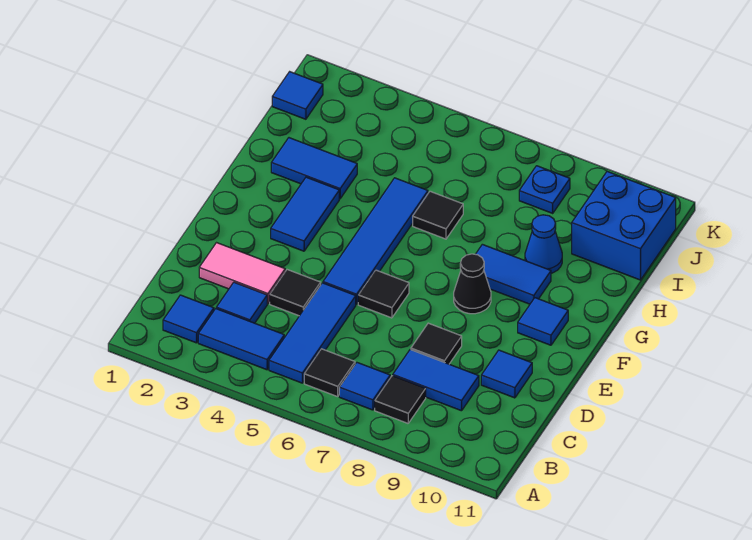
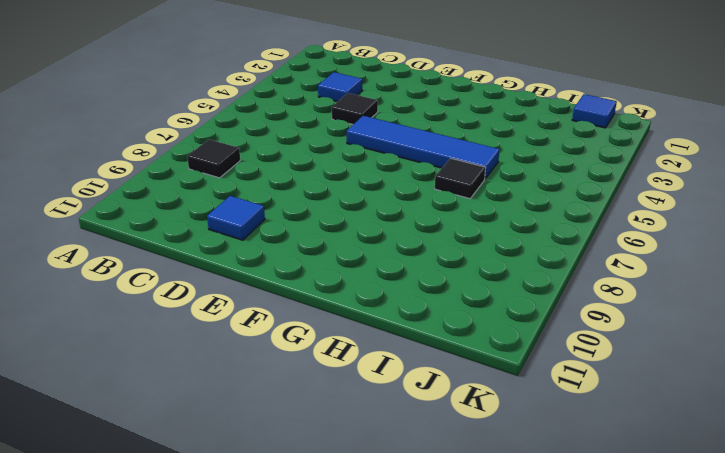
none -> blue 1x1 tile [163,295,214,343]
none -> blue 1x2 tile [198,309,284,370]
none -> blue 1x3 tile [269,283,356,383]

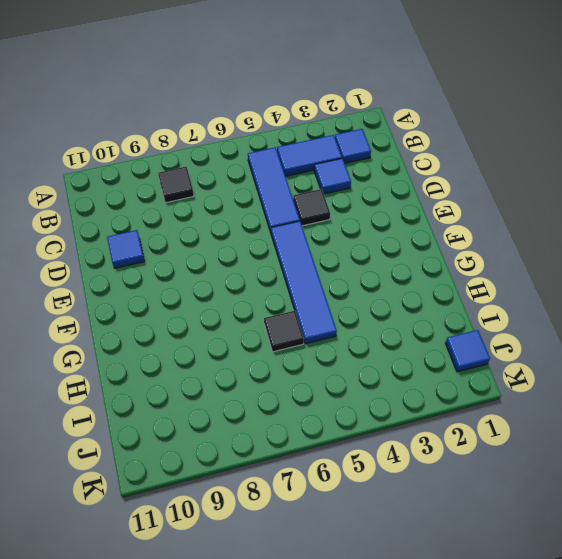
none -> black 1x1 tile [304,349,355,397]
none -> blue 1x1 tile [339,363,390,410]
none -> blue 1x2 tile [393,350,479,411]

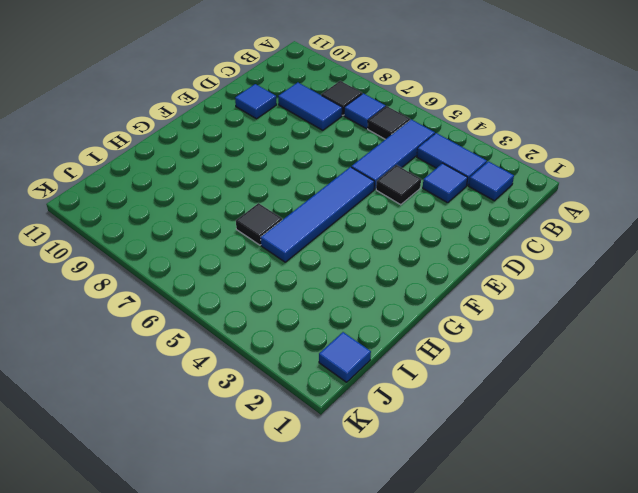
none -> pink 1x2 tile [199,243,285,304]
none -> black 1x1 tile [411,323,462,364]
none -> black 1x1 tile [358,270,409,318]

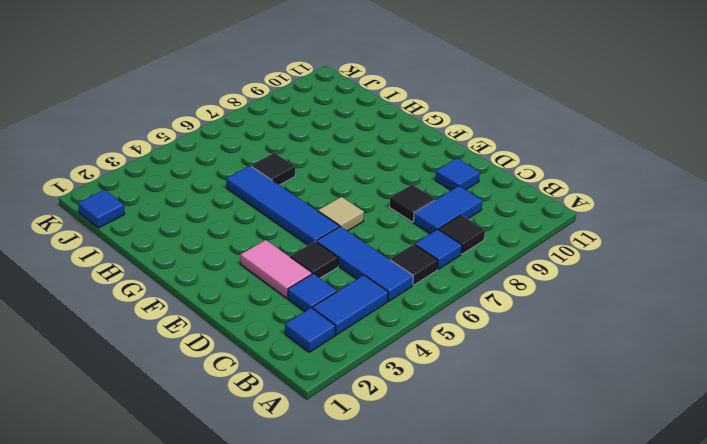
pink 1x2 tile [241,240,312,298] -> pink 1x2 tile turned to [199,243,285,304]
tan 1x1 tile [318,197,364,231] -> black 1x1 tile [358,270,409,318]
none -> blue 1x2 tile [271,177,339,251]
none -> black 1x1 cone [454,254,491,314]
none -> blue 1x1 tile [518,298,568,345]

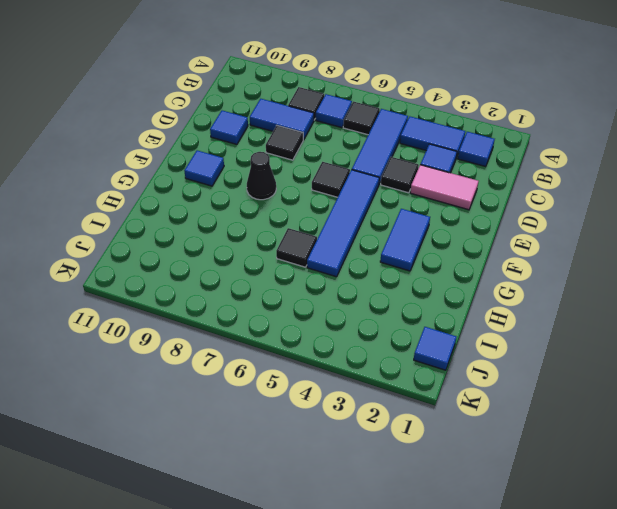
none -> blue 1x2 tile [476,244,551,304]
none -> blue 1x2 tile [271,138,357,199]
none -> blue 1x1 cone [525,215,562,273]

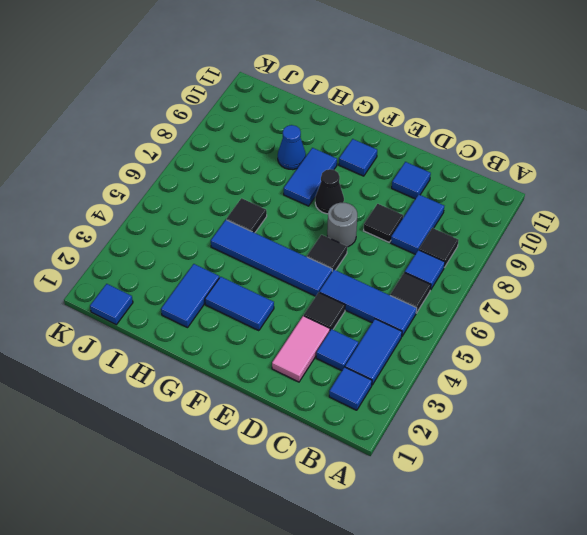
grey 1x1 round brick [327,202,357,247] -> none
none -> blue 2x2 brick [572,171,676,280]
none -> blue 1x1 plate [519,166,570,213]

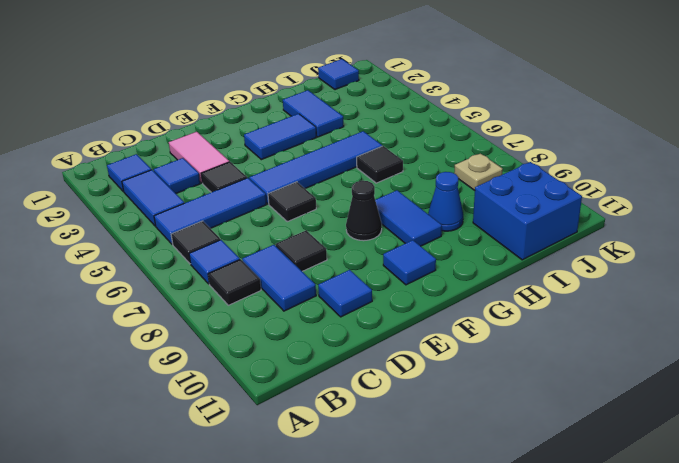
tan 1x1 plate [454,154,503,190] -> blue 1x1 plate [519,166,570,213]

